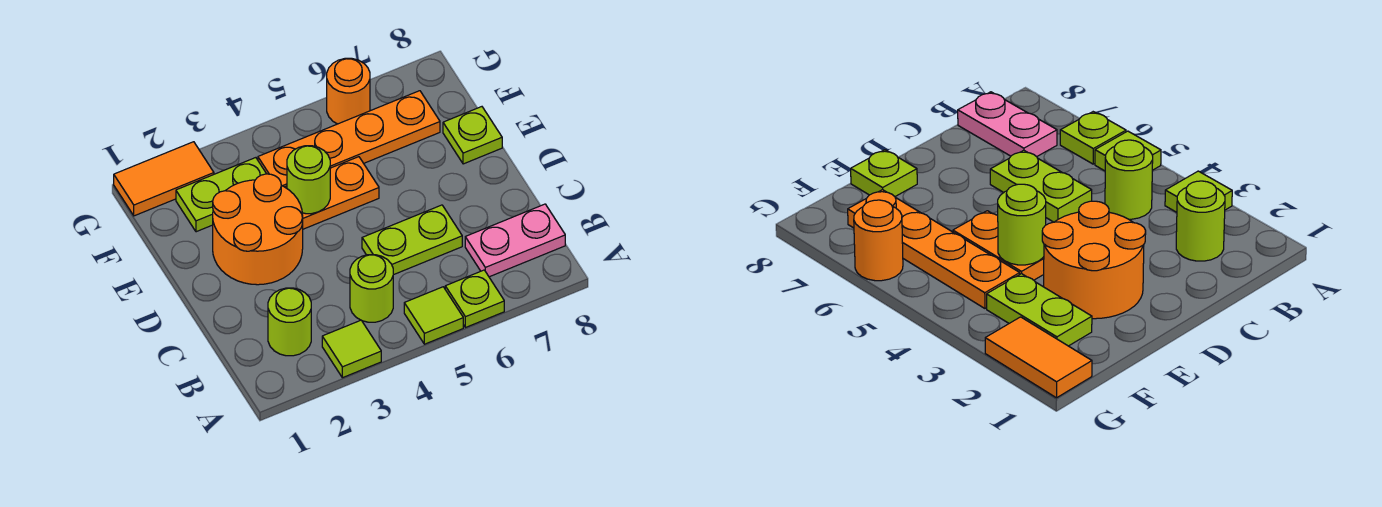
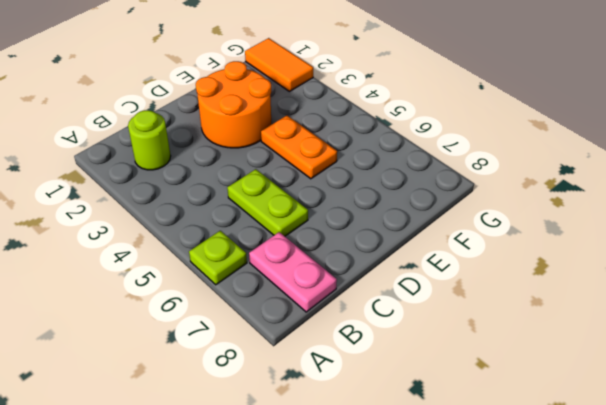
none -> lime 1x1 tile [322,320,381,378]
none -> lime 1x1 tile [404,287,463,344]
none -> lime 1x1 round brick [350,255,393,322]

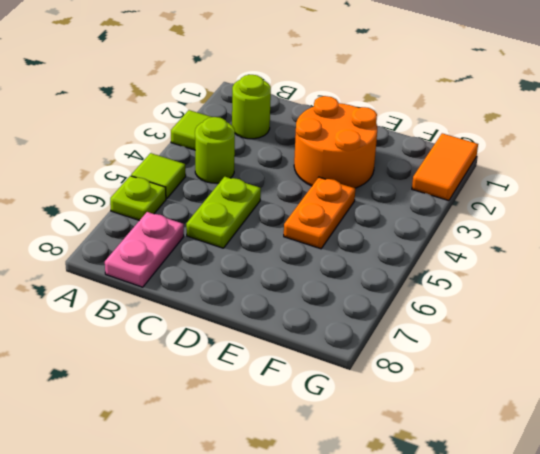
none -> lime 1x1 plate [443,107,502,164]
none -> lime 1x2 plate [176,158,266,232]
none -> orange 1x4 plate [258,91,440,187]

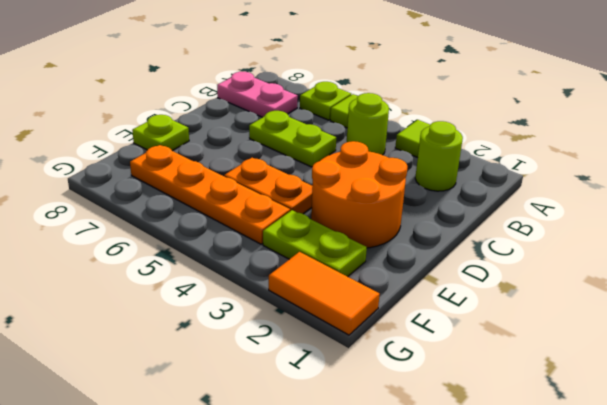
none -> orange 1x1 round brick [327,58,370,124]
none -> lime 1x1 round brick [287,146,330,214]

